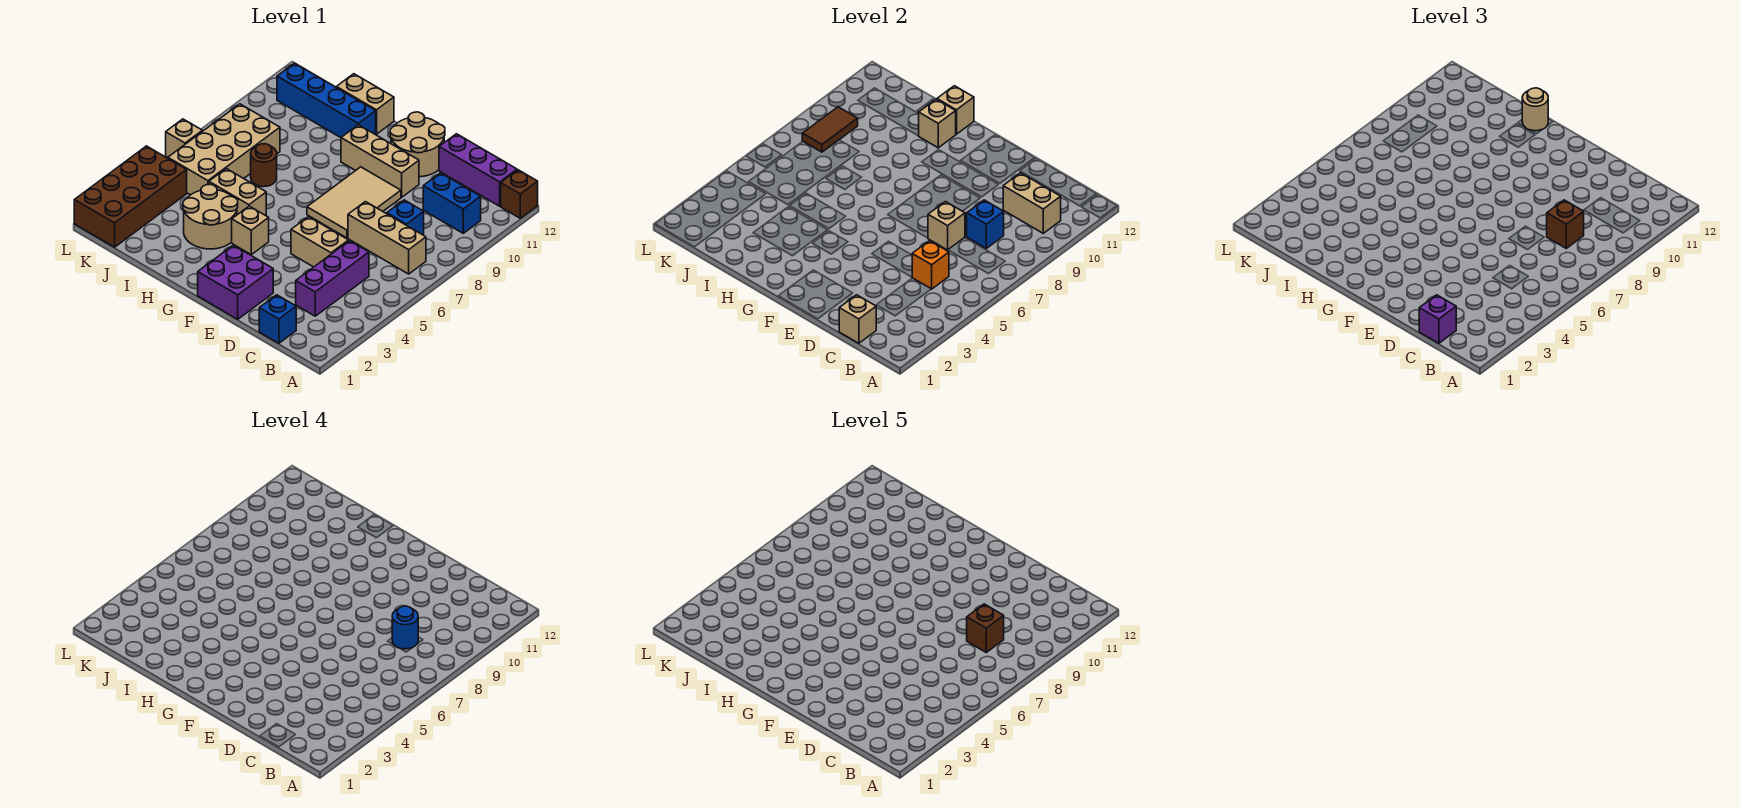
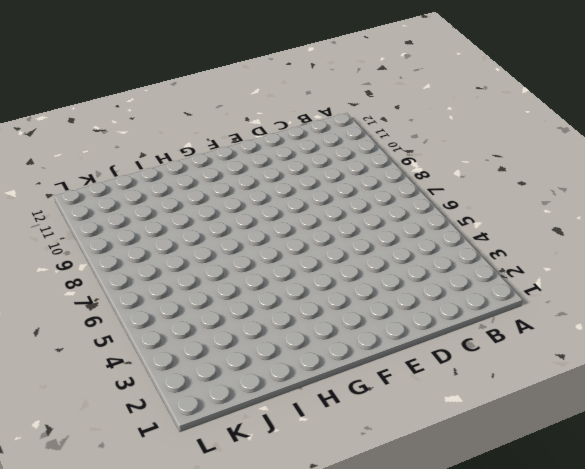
none -> brown 1x1 brick [501,170,538,218]
none -> tan 1x3 brick [348,202,426,274]
none -> blue 1x2 brick [423,173,481,233]
none -> purple 1x3 brick [439,134,517,206]

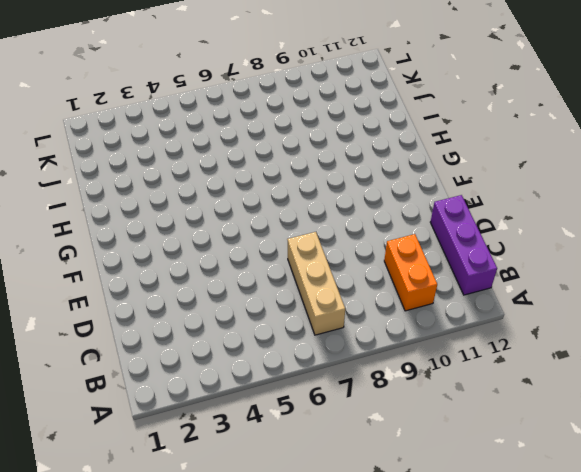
orange 1x2 brick [384,234,437,311] -> blue 1x2 brick [423,173,481,233]
none -> brown 1x1 brick [501,170,538,218]
none -> blue 1x1 brick [259,295,296,343]
none -> purple 1x3 brick [296,241,369,316]
none -> blue 1x1 brick [387,200,424,235]

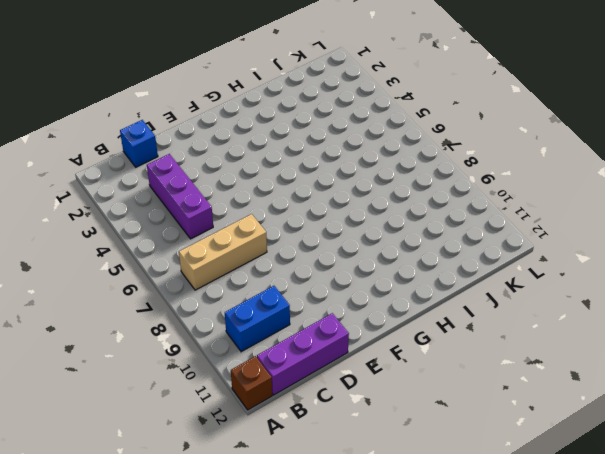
none -> blue 1x1 brick [387,200,424,235]
none -> tan 1x2 brick [291,217,349,267]
none -> purple 2x2 brick [198,245,273,319]
none -> tan 2x3 tile [307,167,401,238]

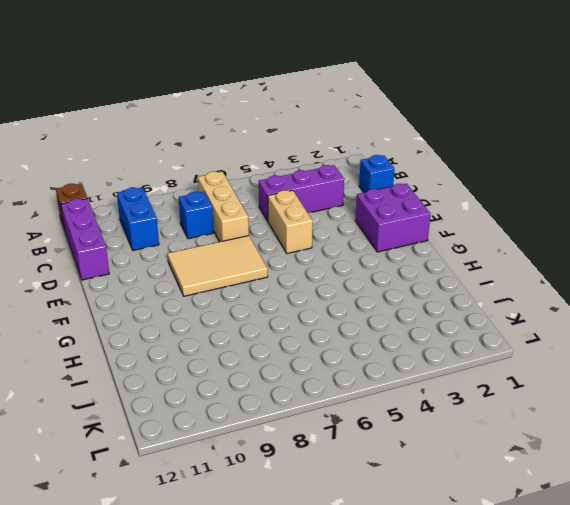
none -> tan 1x3 brick [341,125,419,197]
none -> tan 2x2 round brick [390,112,445,177]
none -> tan 1x1 brick [232,206,269,254]
none -> tan 2x2 round brick [183,184,238,249]

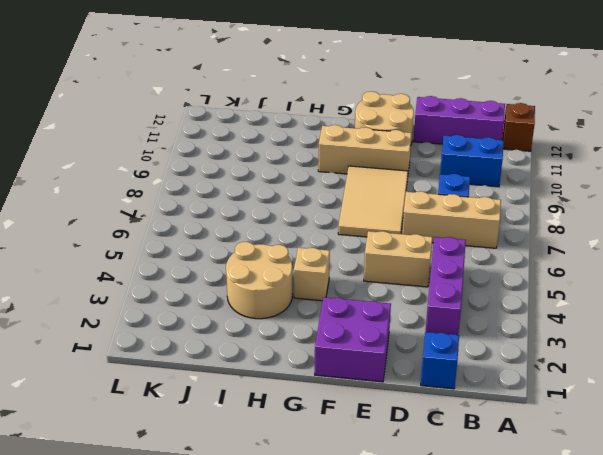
none -> tan 1x2 brick [209,169,266,216]
none -> blue 1x4 brick [277,63,376,138]
none -> tan 1x2 brick [336,74,394,134]
none -> brown 1x1 round brick [251,144,277,187]

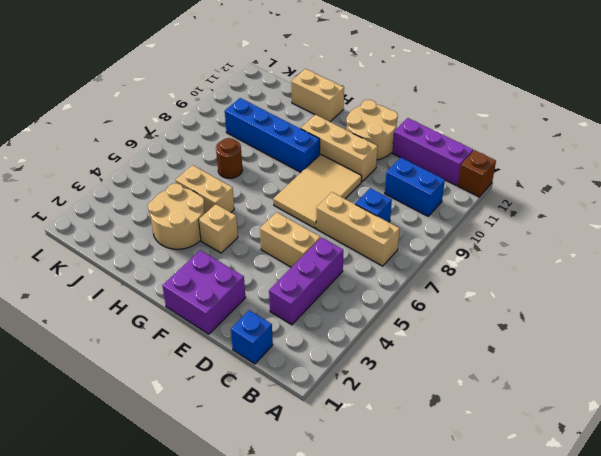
blue 1x4 brick [225,98,320,172] -> blue 1x4 brick moved to [277,63,376,138]
none -> tan 2x4 brick [168,104,280,195]
none -> brown 2x4 brick [74,146,187,247]
none -> tan 1x1 brick [166,119,202,157]
none -> tan 1x2 brick [1003,173,1061,233]

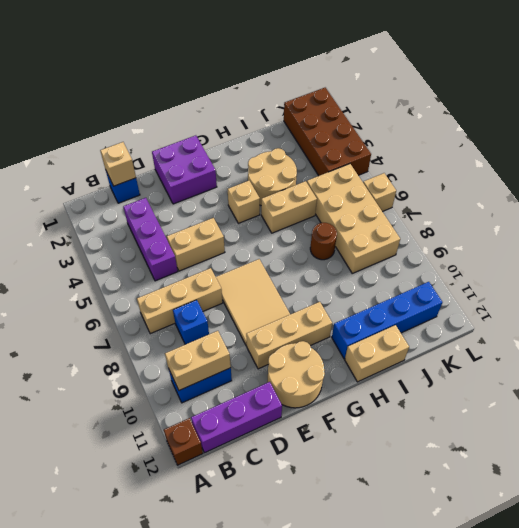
none -> orange 1x1 brick [912,241,949,289]
none -> blue 1x1 brick [967,200,1004,248]
none -> tan 1x1 brick [928,202,965,250]
none -> tan 1x1 brick [919,99,956,148]

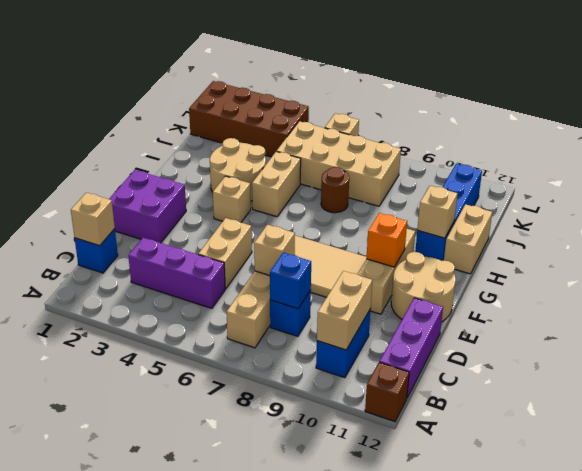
orange 1x1 brick [366,213,407,267] -> orange 1x1 brick moved to [912,241,949,289]
none -> tan 1x1 brick [937,86,974,134]
none -> brown 1x2 tile [802,107,858,152]
none -> purple 1x1 brick [1419,295,1456,343]
none -> brown 1x1 brick [1547,200,1584,248]

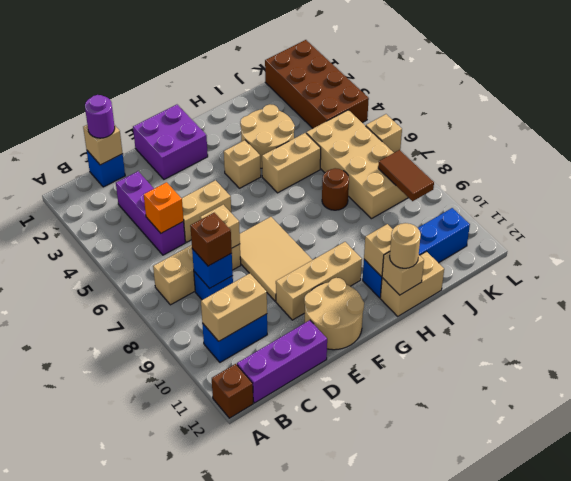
purple 1x1 round brick [85,95,115,138] -> purple 1x1 brick [1419,295,1456,343]
none -> blue 1x1 round brick [392,606,418,649]
none -> brown 1x1 brick [967,604,1004,652]

